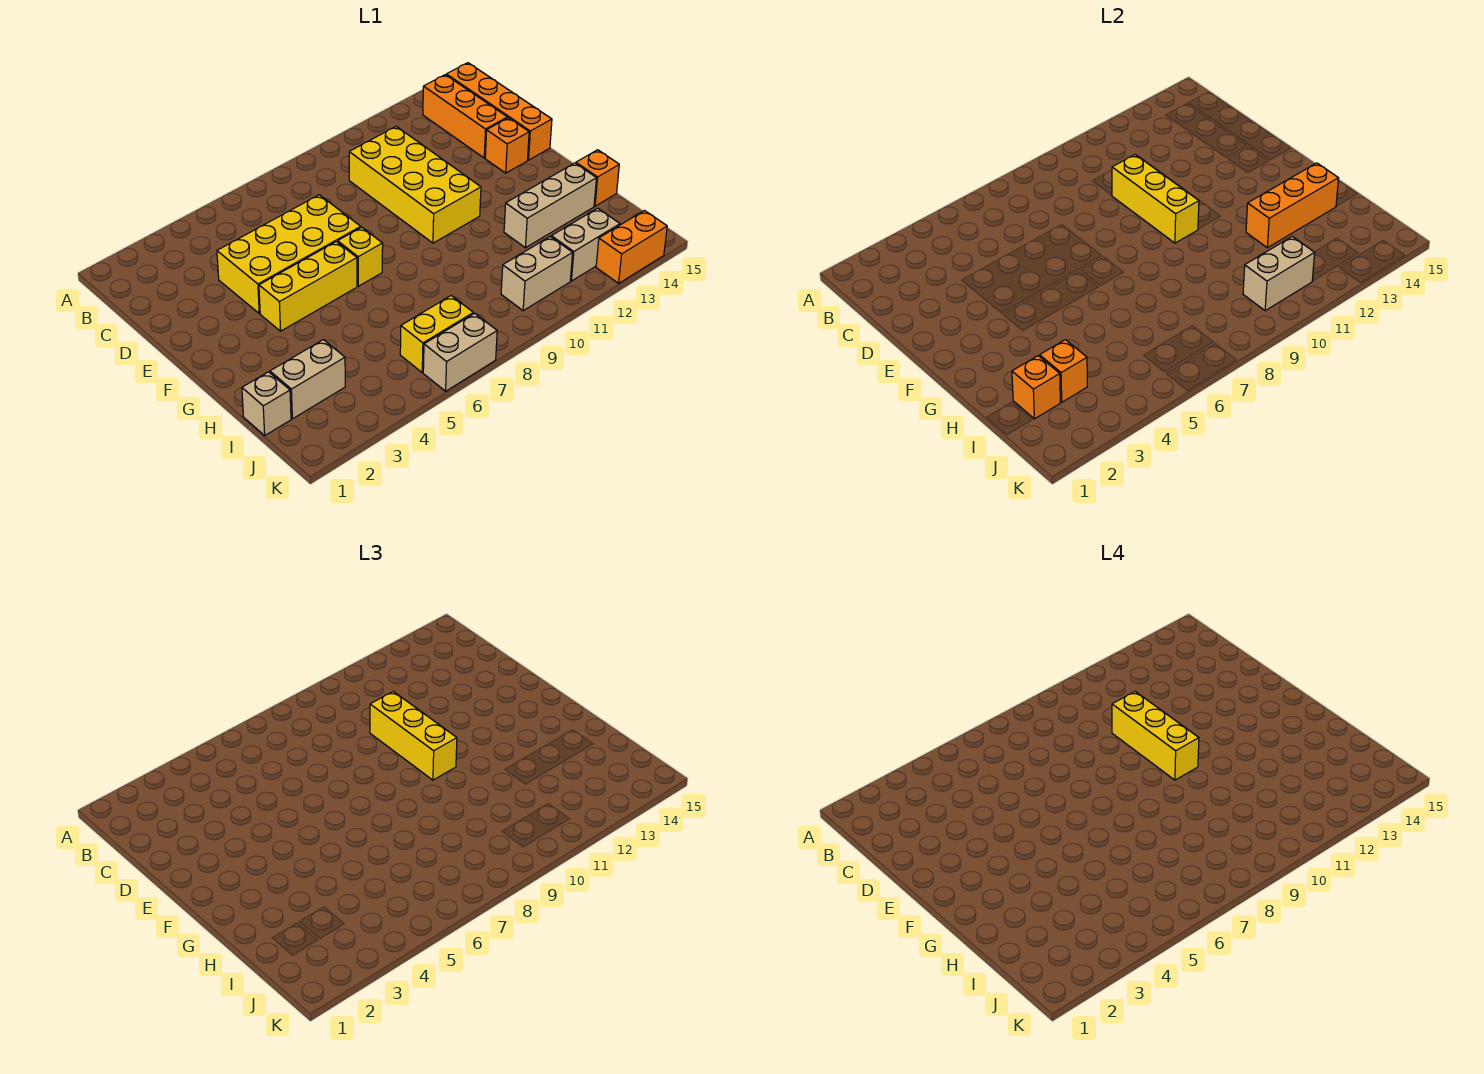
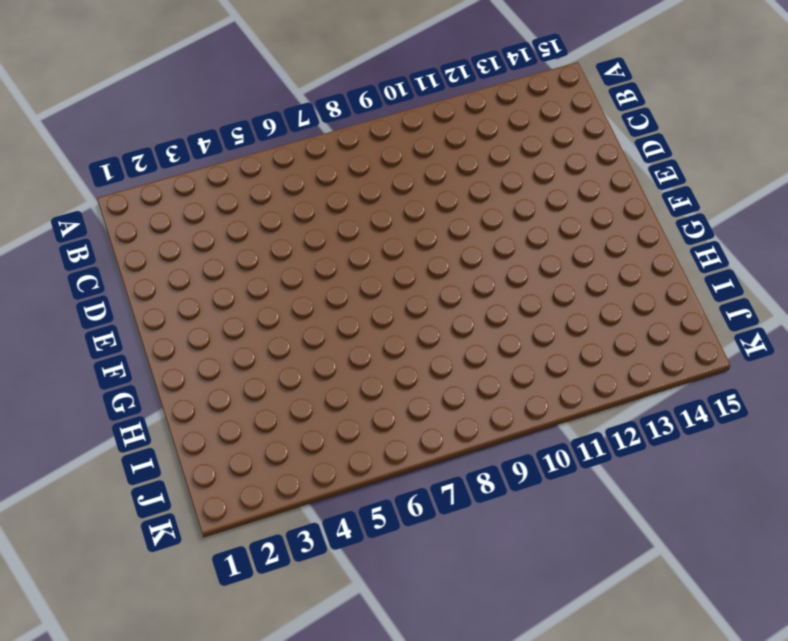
none -> orange 1x3 brick [423,75,507,158]
none -> orange 1x4 brick [446,63,552,160]
none -> yellow 2x4 brick [349,126,481,243]

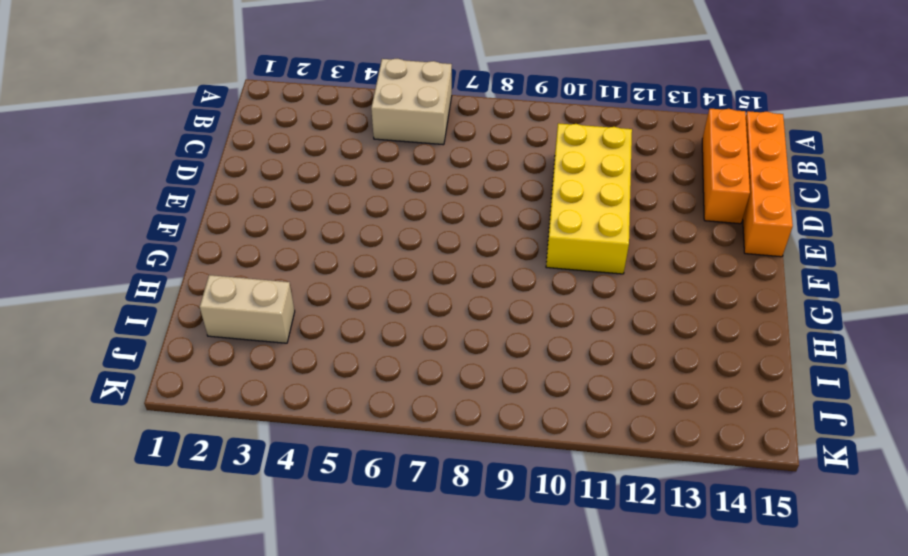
tan 2x2 brick [371,59,452,145] -> none
none -> yellow 2x4 brick [217,195,361,313]
none -> orange 1x1 brick [485,118,529,173]
none -> yellow 1x3 brick [259,242,357,331]

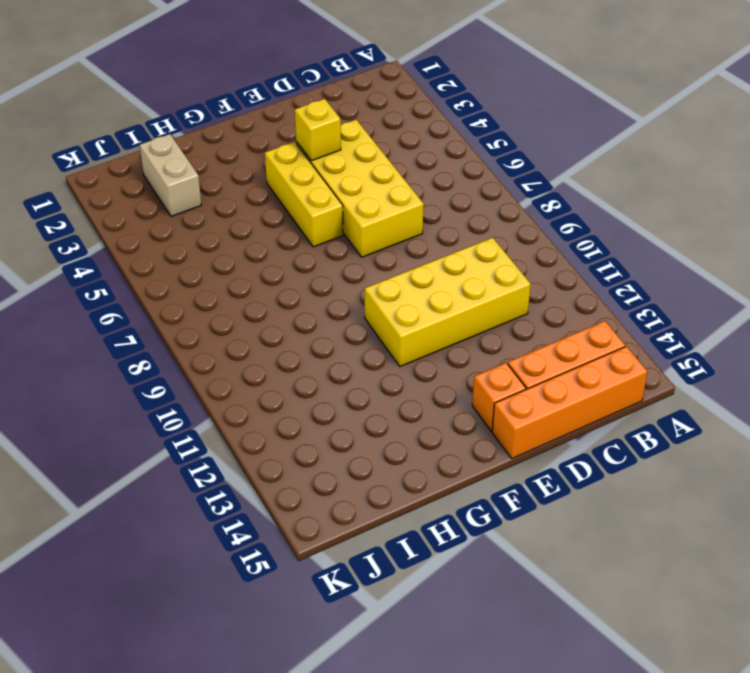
yellow 1x1 brick [295,99,341,161] -> yellow 1x1 brick moved to [338,227,383,286]
none -> tan 1x3 brick [504,163,597,248]
none -> orange 1x1 brick [576,150,619,206]
none -> tan 1x1 brick [242,372,291,435]

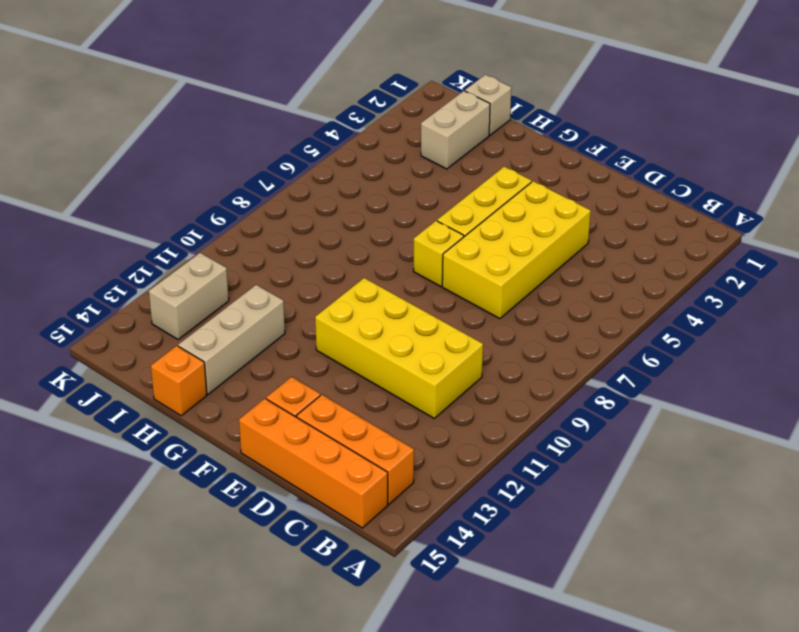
none -> yellow 1x2 brick [400,296,473,372]
none -> tan 1x2 brick [501,237,573,311]
none -> tan 1x2 brick [423,313,497,391]

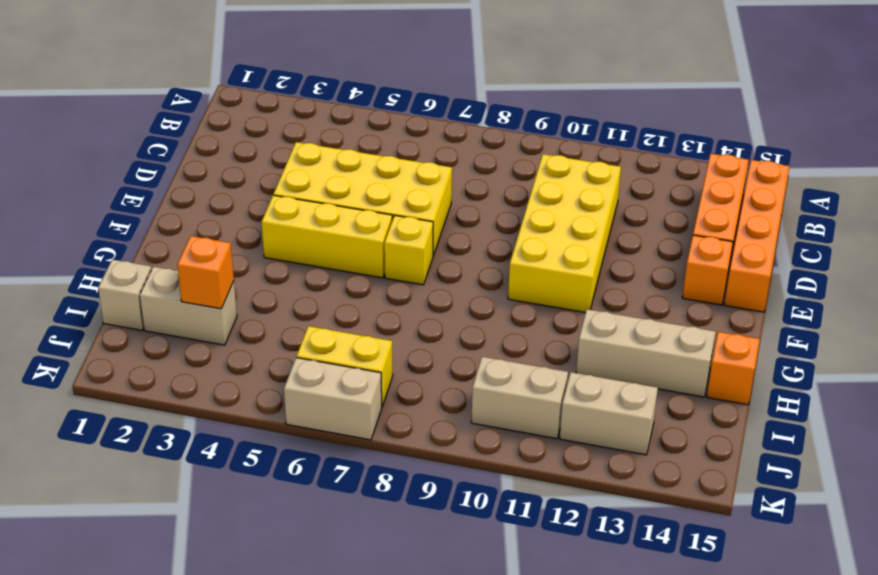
none -> orange 1x2 brick [596,211,667,283]
none -> yellow 1x3 brick [1112,155,1199,243]
none -> orange 1x3 brick [1246,163,1339,248]

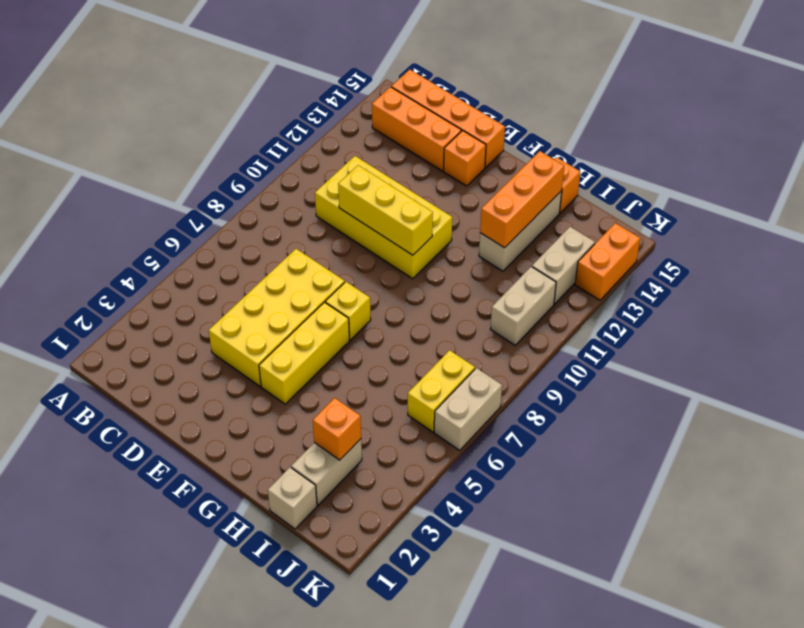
none -> orange 1x1 brick [1012,356,1060,419]
none -> tan 1x2 brick [1243,237,1315,311]
none -> yellow 1x3 brick [370,692,457,780]

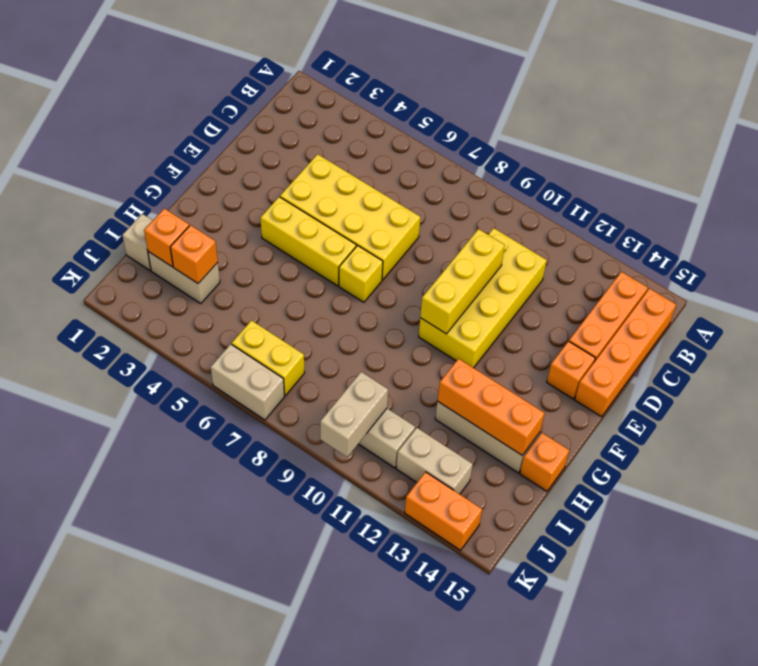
tan 1x2 brick [320,372,388,457] -> tan 1x2 brick turned to [1243,237,1315,311]
none -> yellow 1x3 brick [370,692,457,780]
none -> yellow 1x3 brick [1112,692,1199,780]

